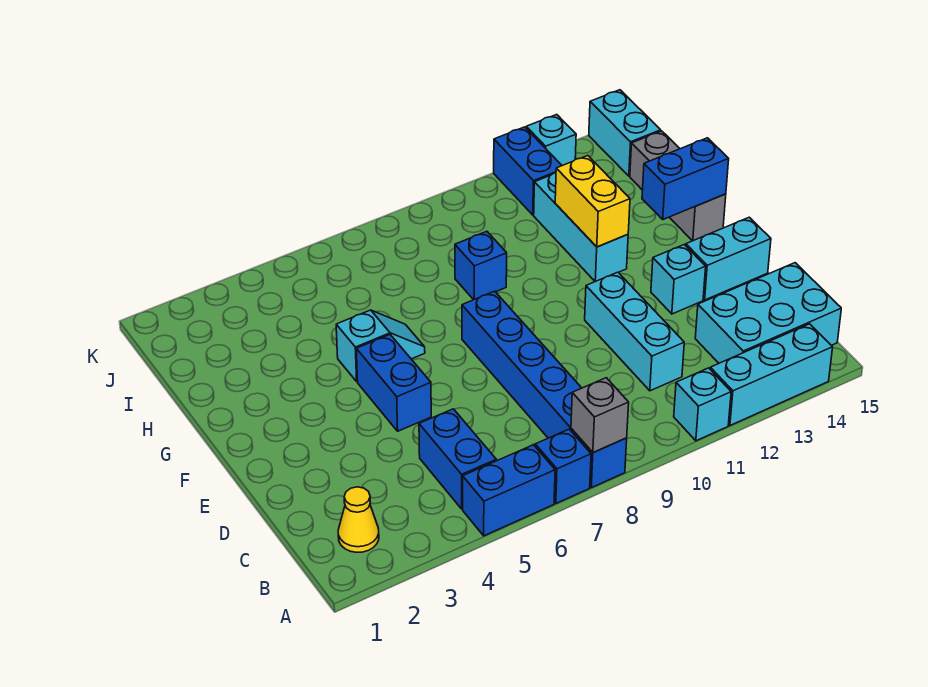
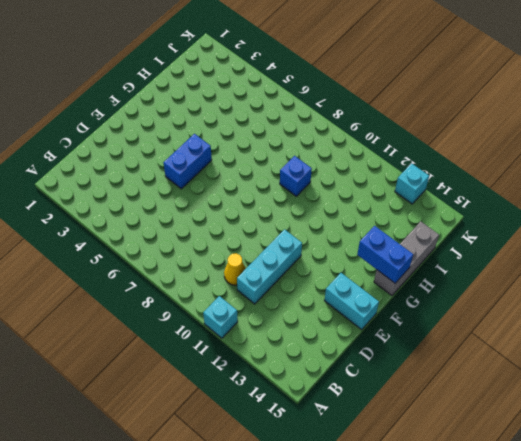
yellow 1x1 cone [224,253,246,285] -> yellow 1x1 cone moved to [338,487,379,552]
none -> blue 1x2 brick [463,445,555,536]
none -> blue 1x1 brick [535,429,591,503]
none -> blue 1x6 brick [462,291,627,488]

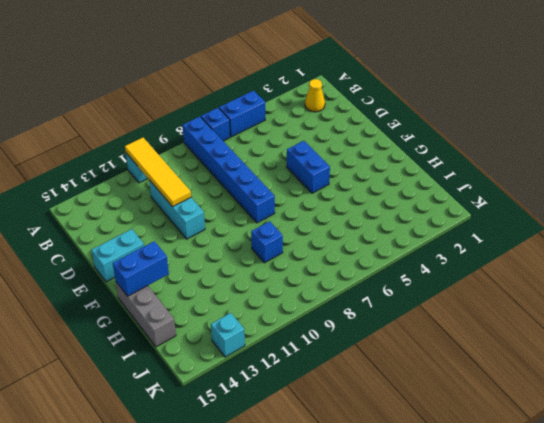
yellow 1x4 tile [125,138,191,207] -> none
none -> cyan 1x3 brick [710,324,833,425]
none -> blue 1x2 brick [419,409,496,509]
none -> cyan 2x3 brick [695,263,841,363]

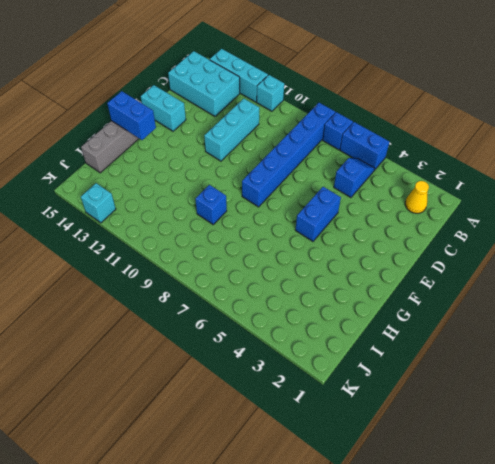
blue 1x2 slope [334,158,375,198] -> blue 1x2 brick [419,409,496,509]
none -> cyan 1x1 brick [651,245,706,314]
none -> cyan 1x2 slope [336,310,425,382]
none -> cyan 1x3 brick [534,173,628,281]

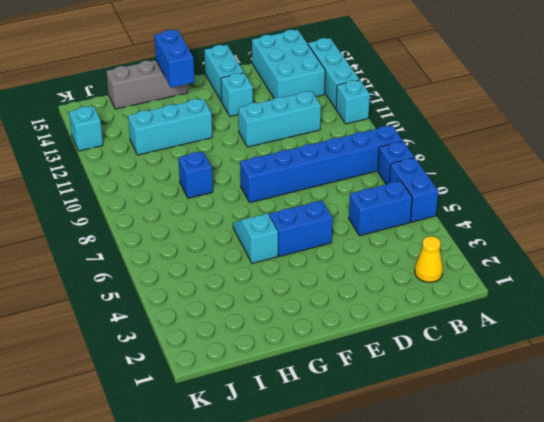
none -> blue 1x2 brick [494,127,562,215]
none -> cyan 1x2 brick [589,90,661,176]
none -> grey 1x1 brick [571,378,629,453]

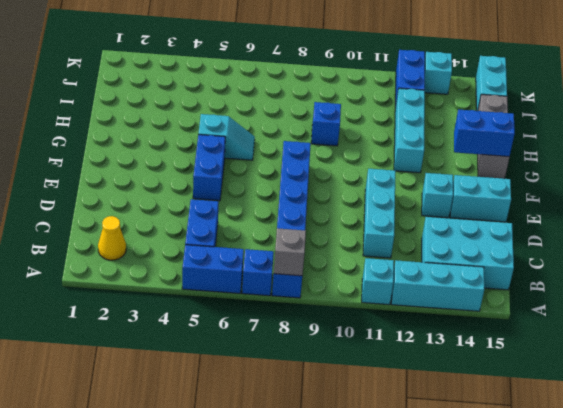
none -> yellow 1x2 brick [555,156,630,247]

